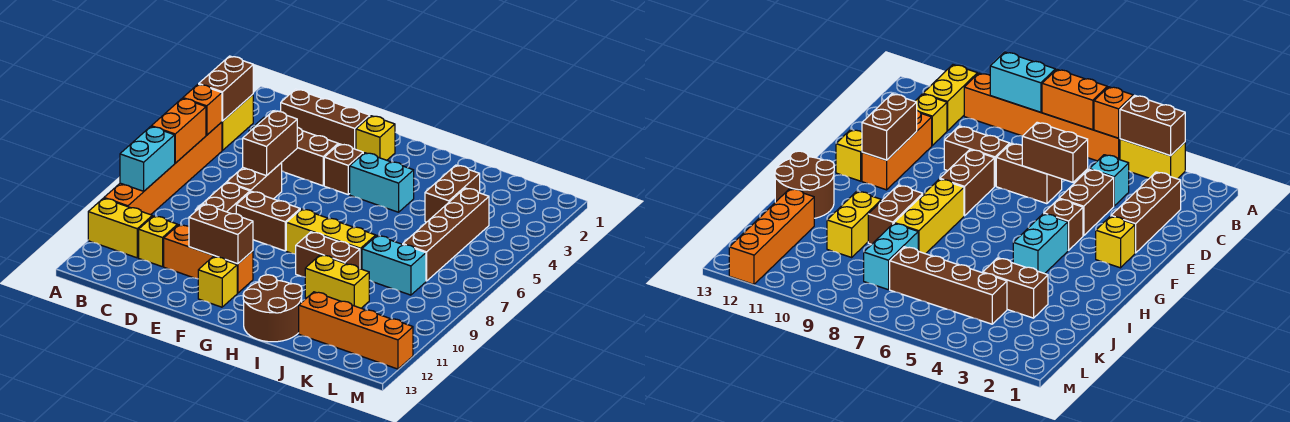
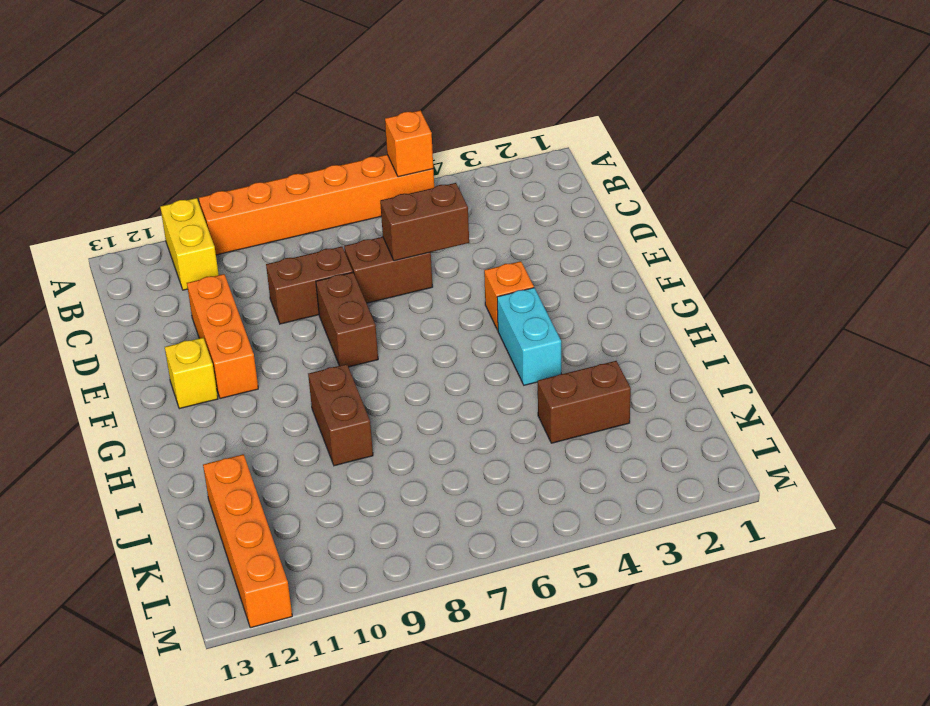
orange 1x1 brick [484,261,534,330] -> brown 1x1 brick [324,144,363,194]
none -> yellow 1x2 brick [222,94,253,150]
none -> brown 1x3 brick [281,89,370,149]
none -> cyan 1x1 brick [1090,155,1129,206]

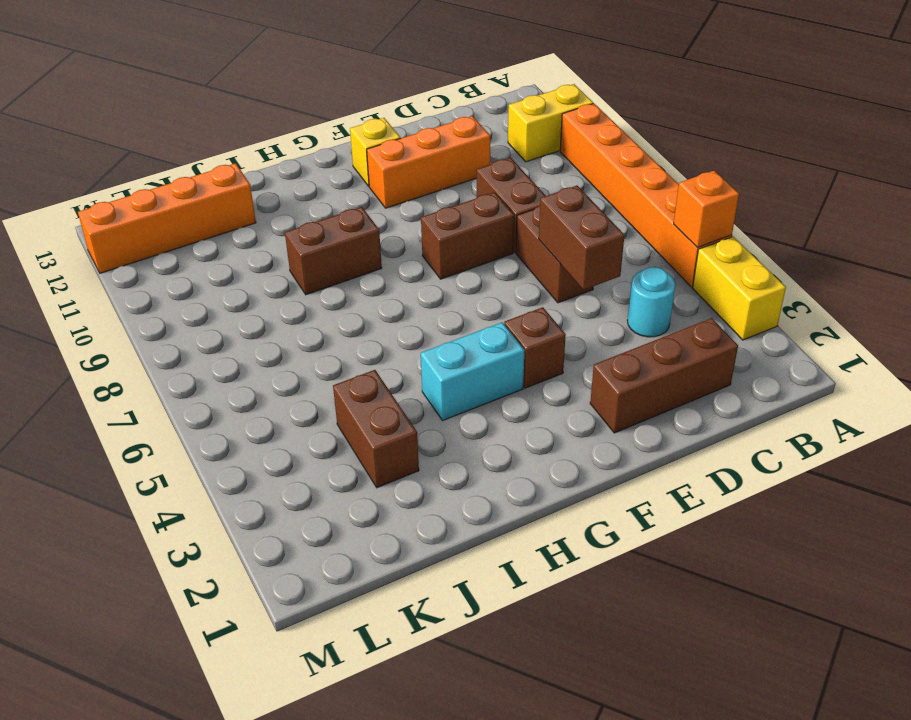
cyan 1x1 round brick [627,267,675,337] -> cyan 1x1 brick [1090,155,1129,206]
none -> yellow 1x1 brick [139,216,178,267]
none -> brown 1x2 brick [281,127,338,186]
none -> yellow 1x1 brick [356,116,395,160]

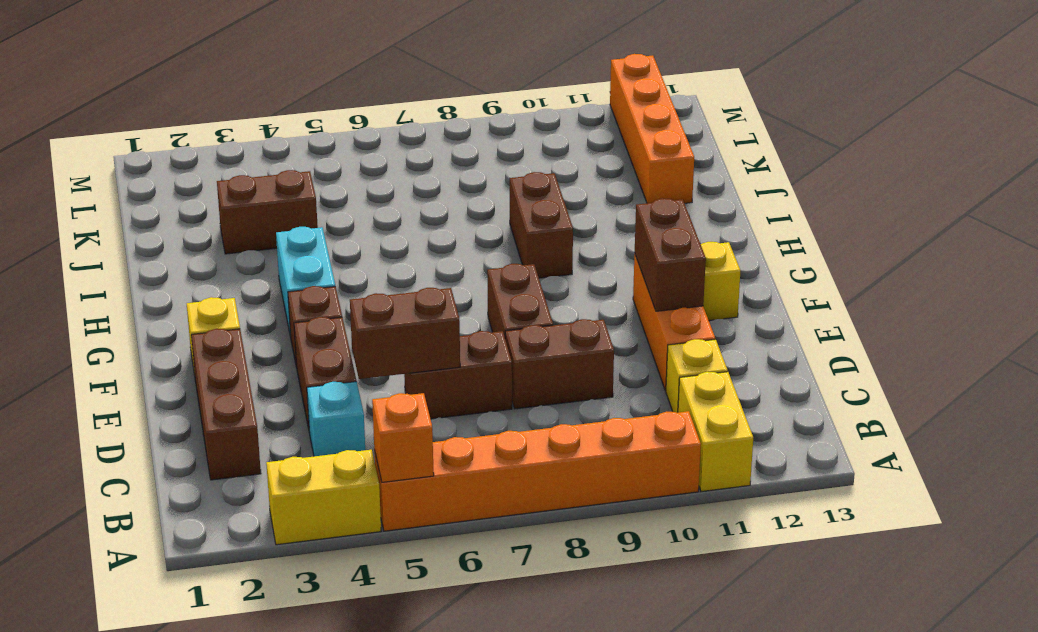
none -> yellow 1x3 brick [286,209,376,269]
none -> brown 2x2 round brick [243,275,302,342]
none -> yellow 1x2 brick [305,255,369,308]

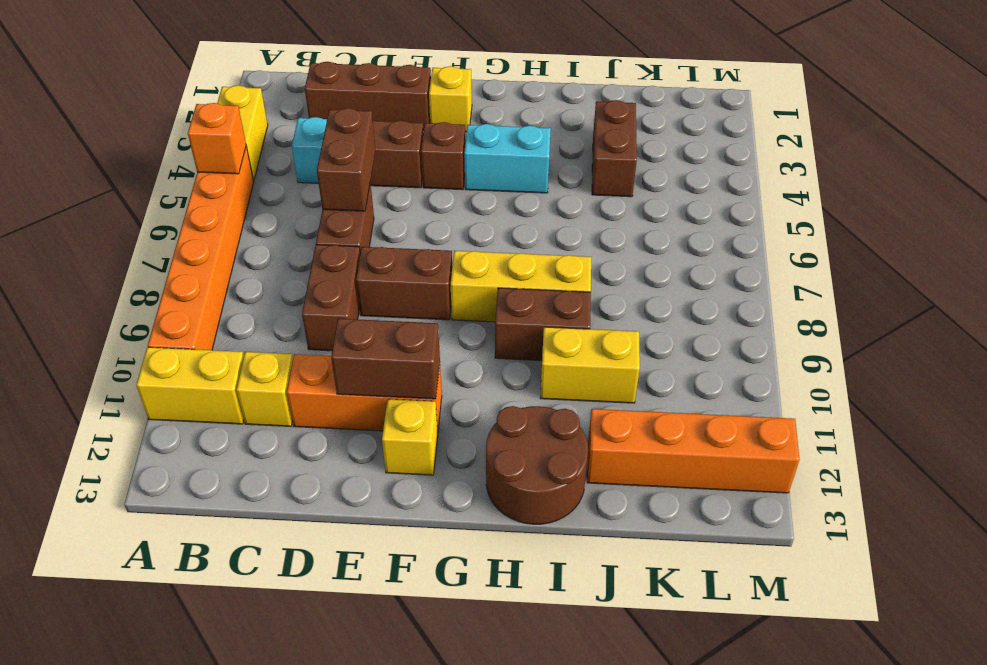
none -> cyan 1x2 brick [362,236,426,295]
none -> brown 1x4 brick [403,188,489,281]
none -> brown 1x2 brick [199,56,253,121]

